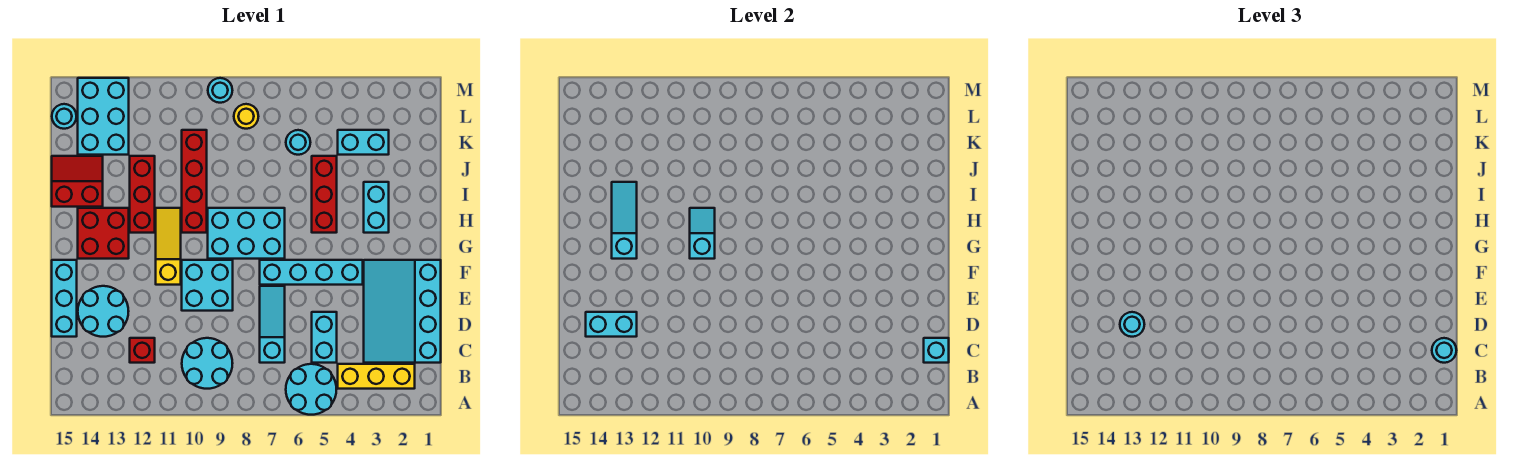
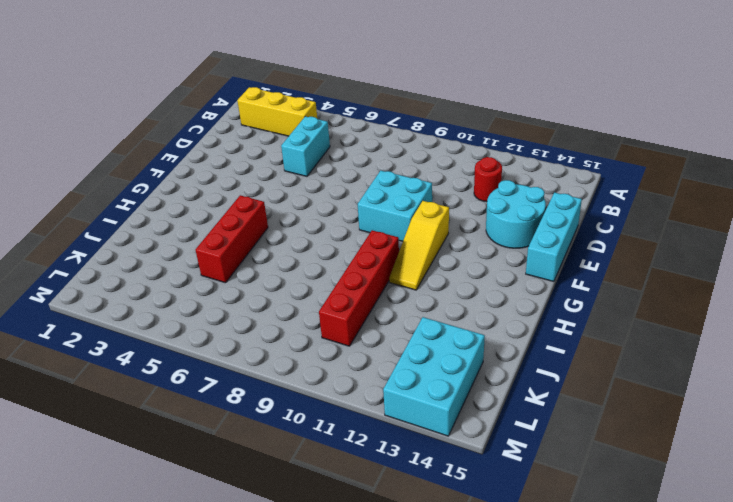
red 1x1 round brick [474,157,502,202] -> red 1x1 brick [130,338,155,363]
none -> cyan 2x2 round brick [286,364,337,415]
none -> cyan 2x2 round brick [182,338,233,389]
none -> cyan 3x4 slope [364,260,441,363]
none -> cyan 1x3 slope [260,286,285,363]

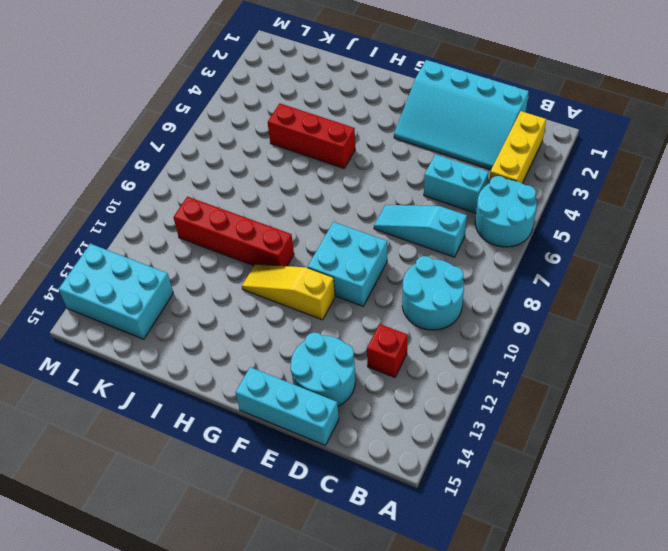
none -> cyan 1x4 brick [260,260,363,285]
none -> cyan 2x3 brick [208,208,285,259]
none -> red 2x2 brick [78,208,129,259]
none -> cyan 1x2 brick [364,182,389,233]

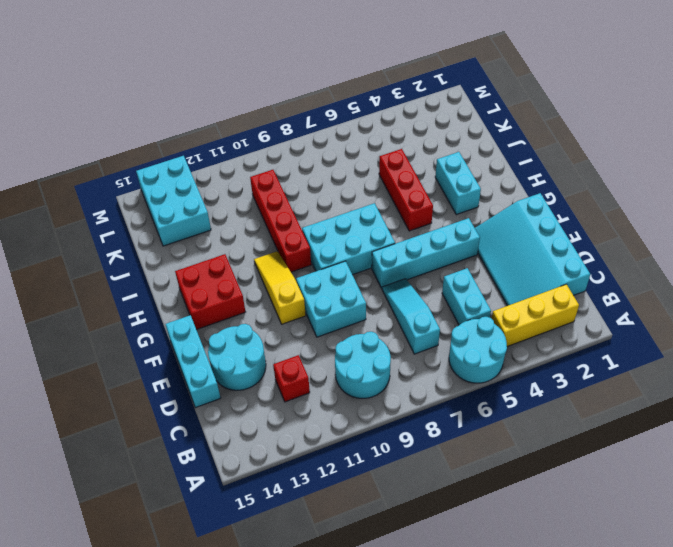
none -> red 1x3 brick [130,156,155,233]
none -> red 2x2 slope [52,156,103,207]
none -> cyan 1x2 brick [338,130,389,155]
none -> cyan 1x1 round brick [286,130,310,155]

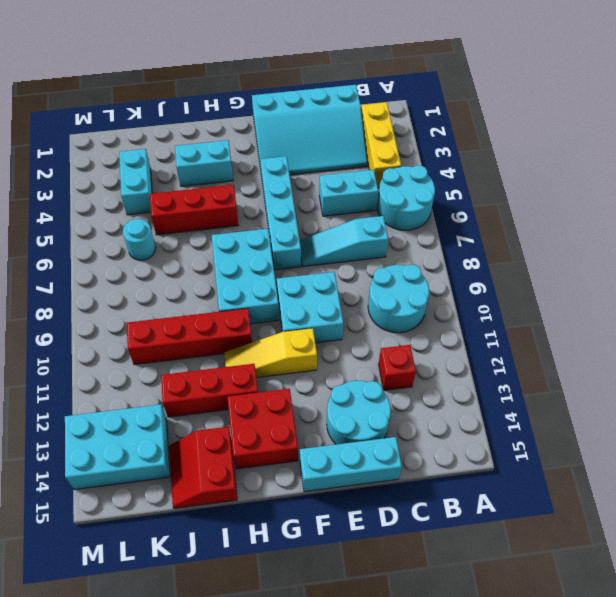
none -> yellow 1x1 round brick [234,104,258,129]
none -> cyan 1x1 round brick [52,104,76,129]
none -> cyan 1x1 round brick [208,78,232,103]
none -> cyan 1x1 brick [924,338,949,363]

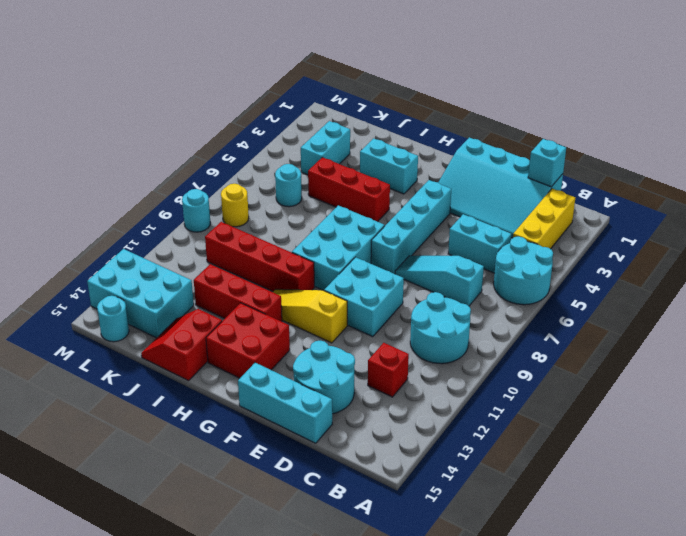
none -> cyan 1x2 brick [586,312,637,337]
none -> cyan 1x2 slope [690,208,715,259]
none -> cyan 1x3 slope [612,182,637,259]
none -> cyan 1x1 round brick [1432,338,1456,363]

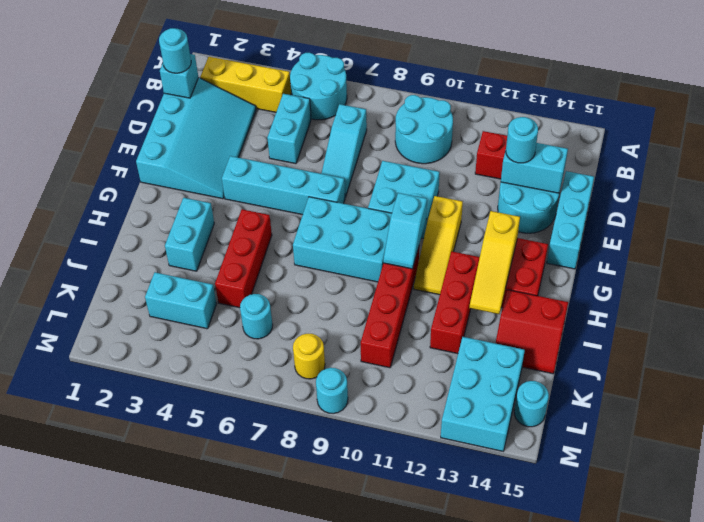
yellow 1x3 slope [469,211,520,314] -> cyan 1x3 slope [612,182,637,259]

